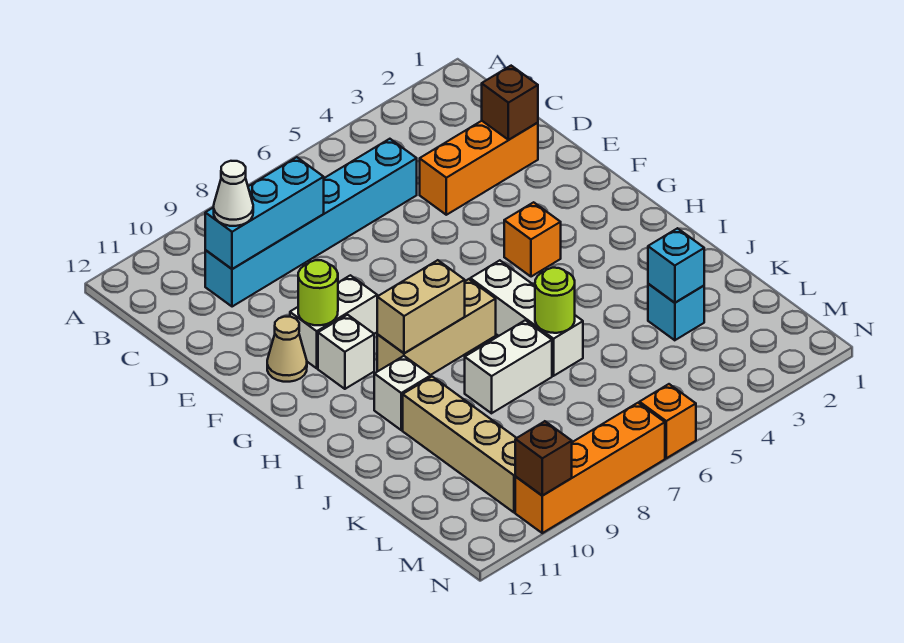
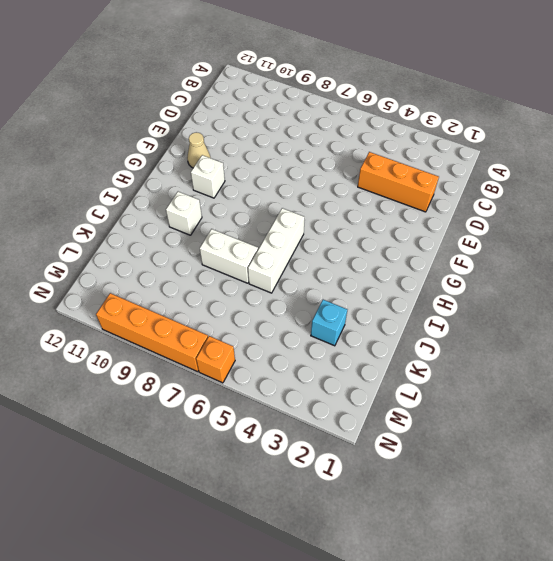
none -> cyan 1x6 brick [205,139,417,307]
none -> white 1x2 brick [290,275,377,368]
none -> orange 1x1 brick [504,202,561,277]

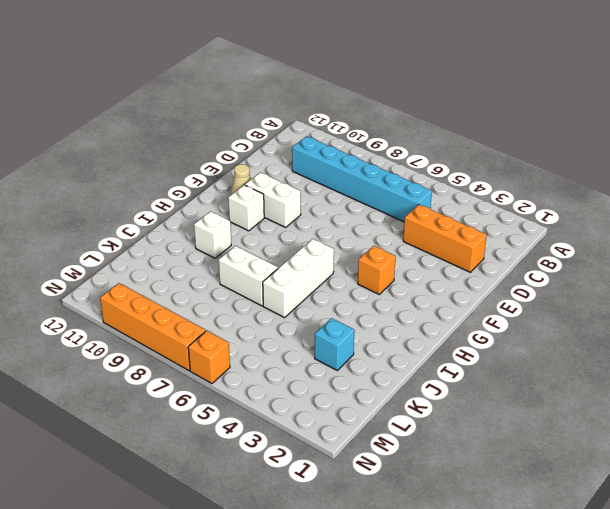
none -> tan 1x3 brick [377,279,496,375]
none -> tan 1x4 brick [403,377,516,513]
none -> cyan 1x3 brick [205,157,324,269]

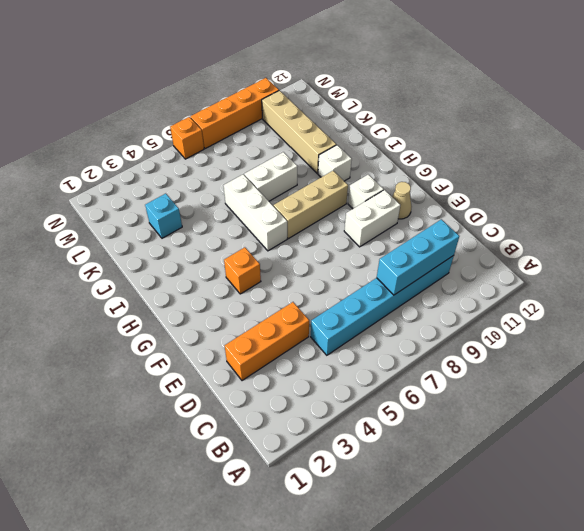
none -> brown 1x1 brick [482,66,538,140]
none -> lime 1x1 round brick [298,260,338,325]
none -> tan 1x2 brick [377,260,465,353]

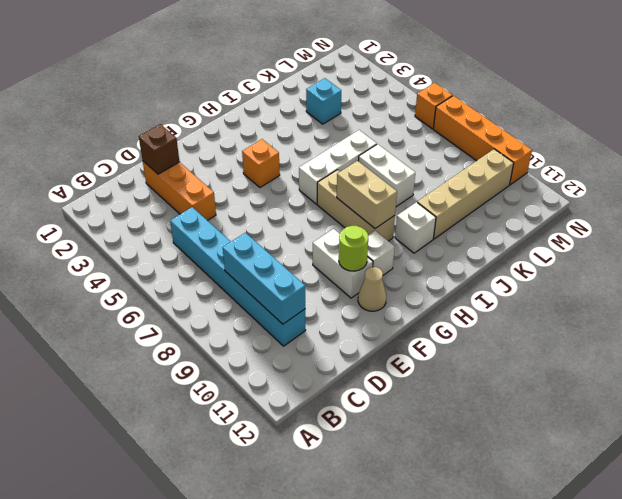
none -> lime 1x1 round brick [535,268,575,333]
none -> cyan 1x1 brick [648,228,704,303]
none -> brown 1x1 brick [515,421,572,496]

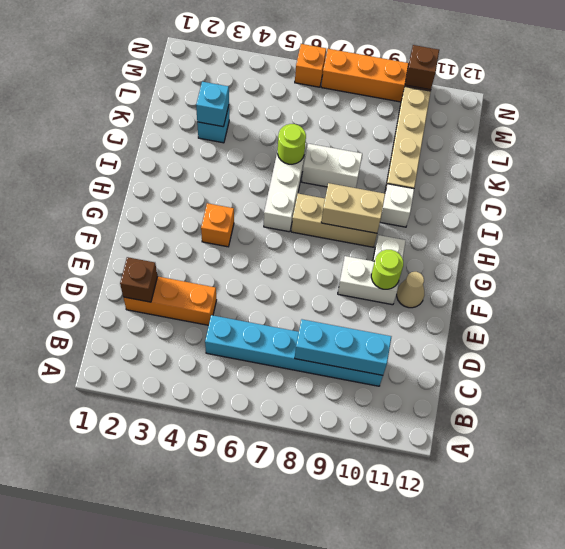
none -> white 1x1 cone [214,161,253,226]

